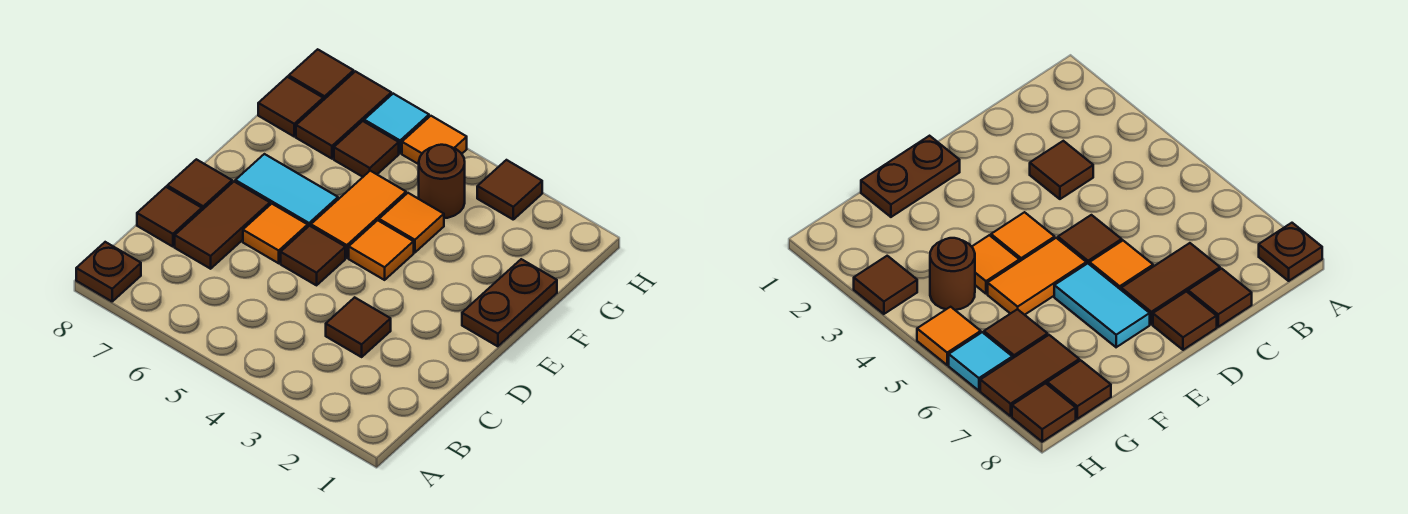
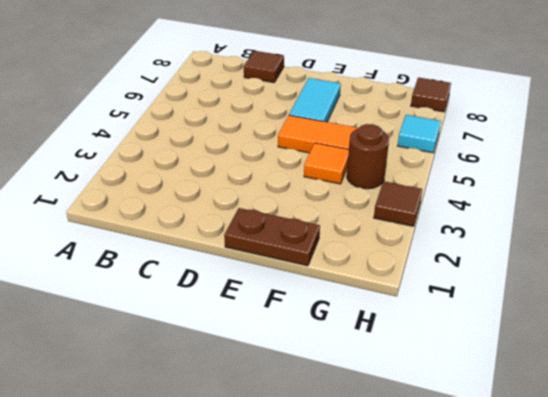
none -> brown 1x1 plate [76,242,141,301]
none -> brown 1x1 tile [326,297,391,357]
none -> brown 1x2 tile [175,182,270,269]

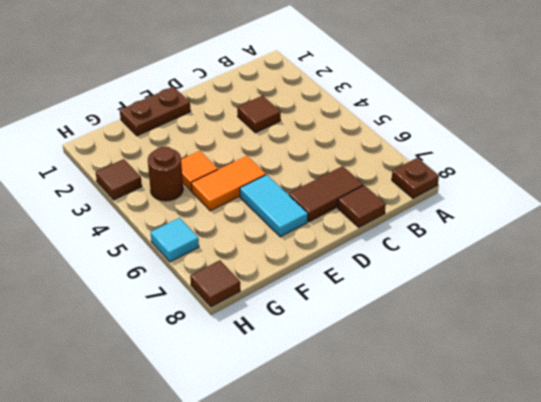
none -> brown 1x1 tile [281,226,345,285]
none -> orange 1x1 tile [243,204,308,263]
none -> brown 1x1 tile [167,159,232,210]

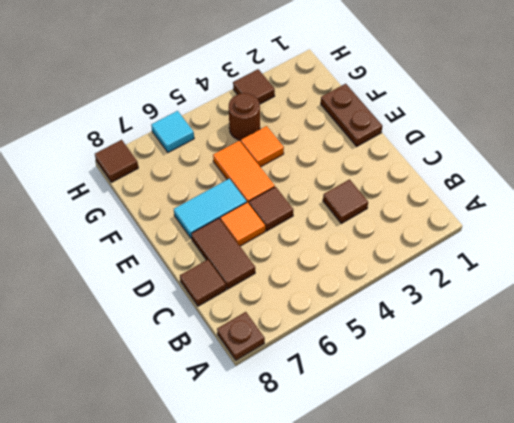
none -> brown 1x1 tile [167,159,232,210]
none -> orange 1x1 tile [349,220,414,280]
none -> brown 1x1 tile [334,121,399,177]

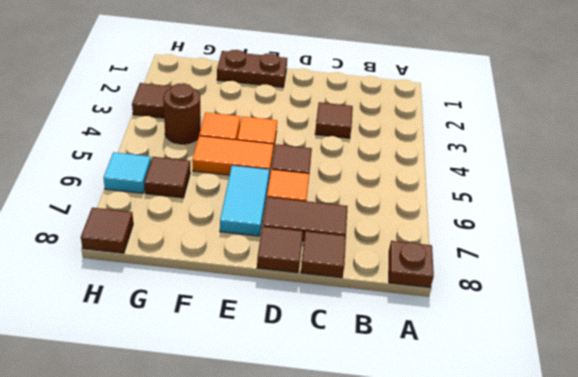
none -> brown 1x2 tile [296,71,391,159]
none -> brown 1x1 tile [258,77,323,136]
none -> orange 1x1 tile [402,116,467,164]

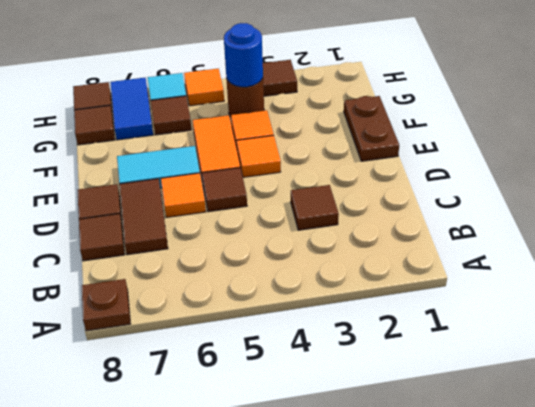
blue 1x1 round brick [224,23,263,87] -> none
blue 1x2 tile [110,78,153,140] -> brown 1x2 tile [296,71,391,159]

